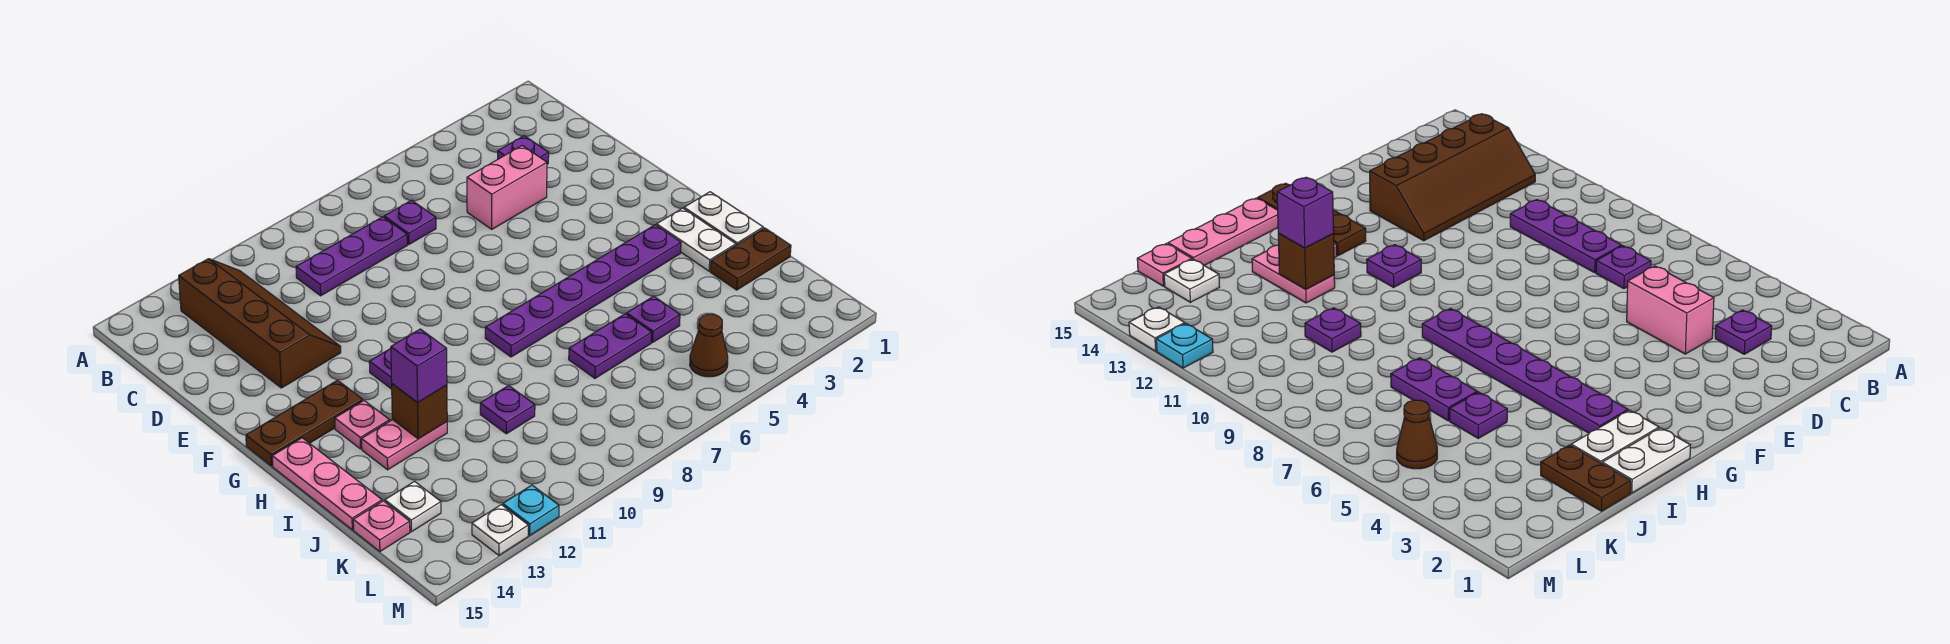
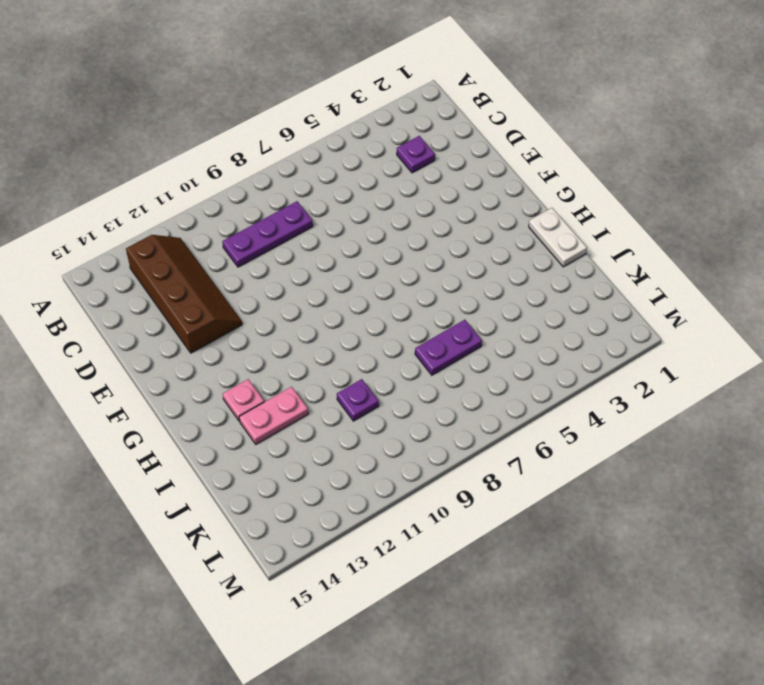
none -> purple 1x1 plate [384,200,436,244]
none -> pink 1x2 brick [467,146,547,229]
none -> purple 1x1 plate [369,349,392,389]

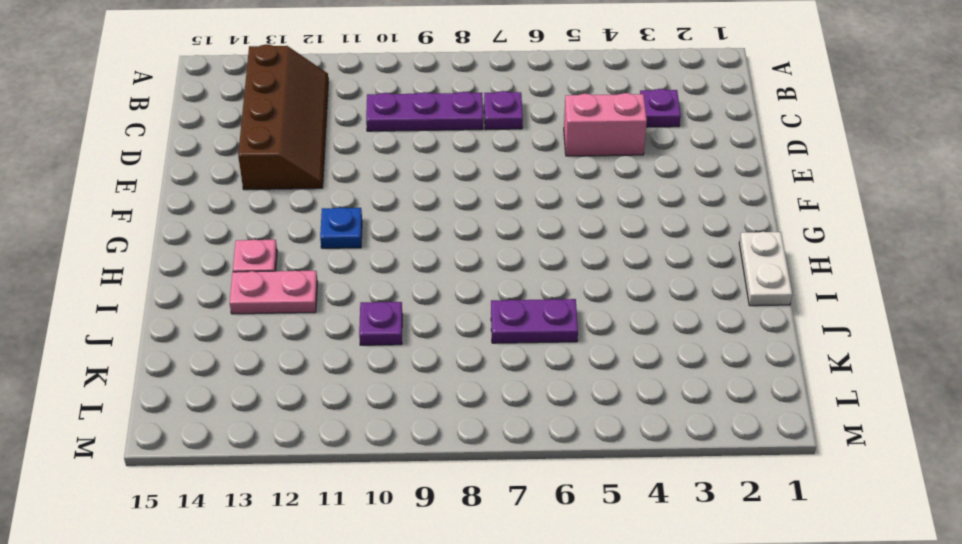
blue 1x1 plate [320,207,362,248] -> purple 1x1 plate [369,349,392,389]
none -> brown 1x3 plate [246,380,363,466]
none -> white 1x2 plate [657,208,736,271]
none -> purple 1x6 plate [485,225,681,357]

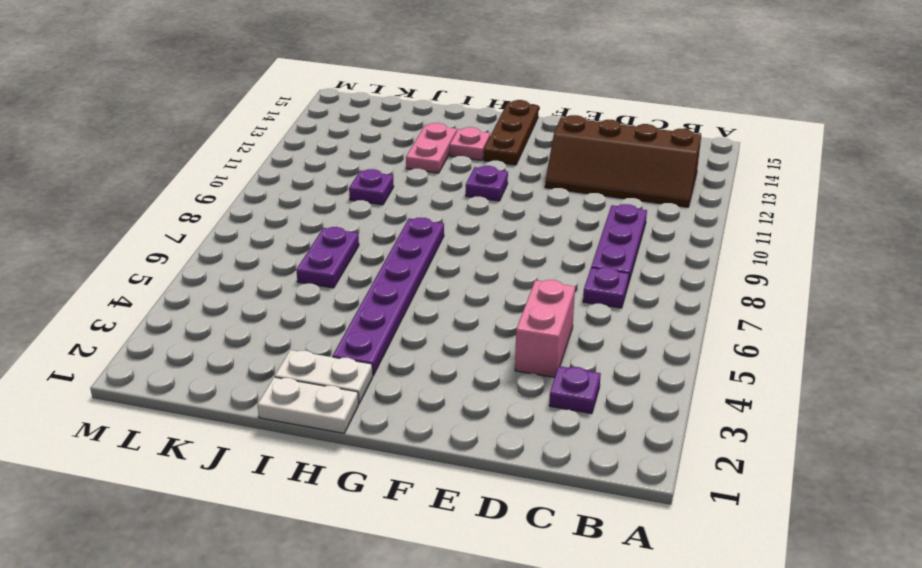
none -> pink 1x3 plate [272,438,382,530]
none -> brown 1x2 plate [711,228,791,290]
none -> purple 1x1 plate [627,296,680,343]

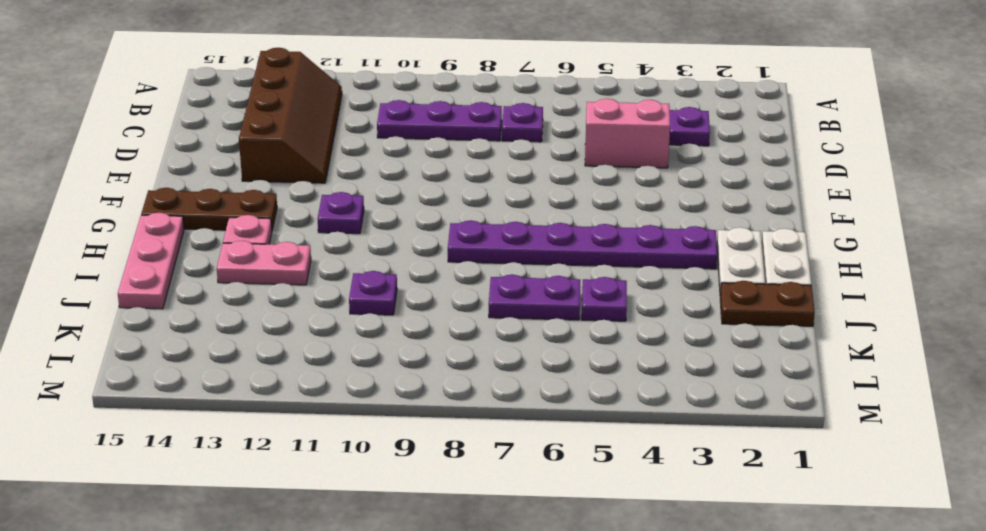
none -> white 1x1 plate [385,481,441,532]
none -> pink 1x1 plate [353,501,410,551]
none -> brown 1x1 cone [690,314,728,377]

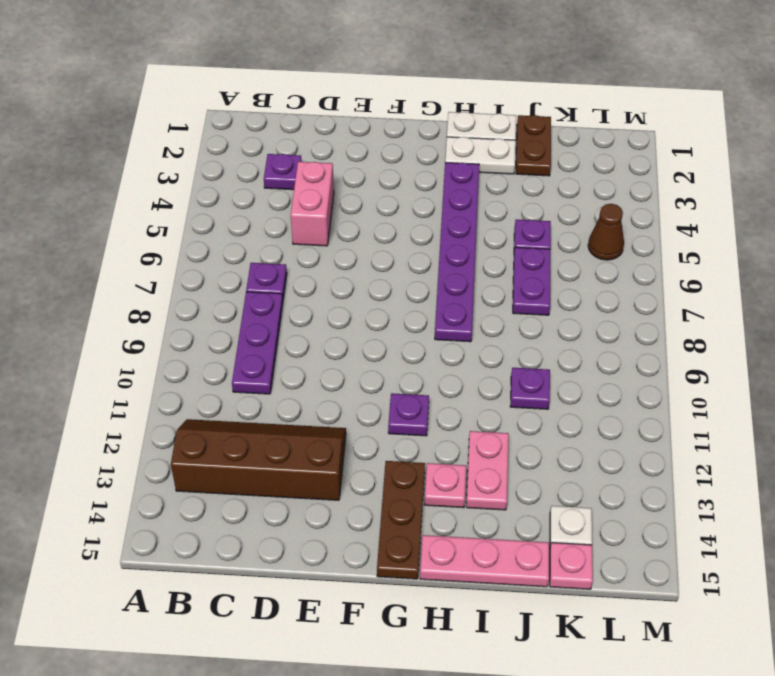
none -> cyan 1x1 plate [503,485,559,535]
none -> white 1x1 plate [472,505,528,555]
none -> brown 1x1 brick [392,384,447,439]

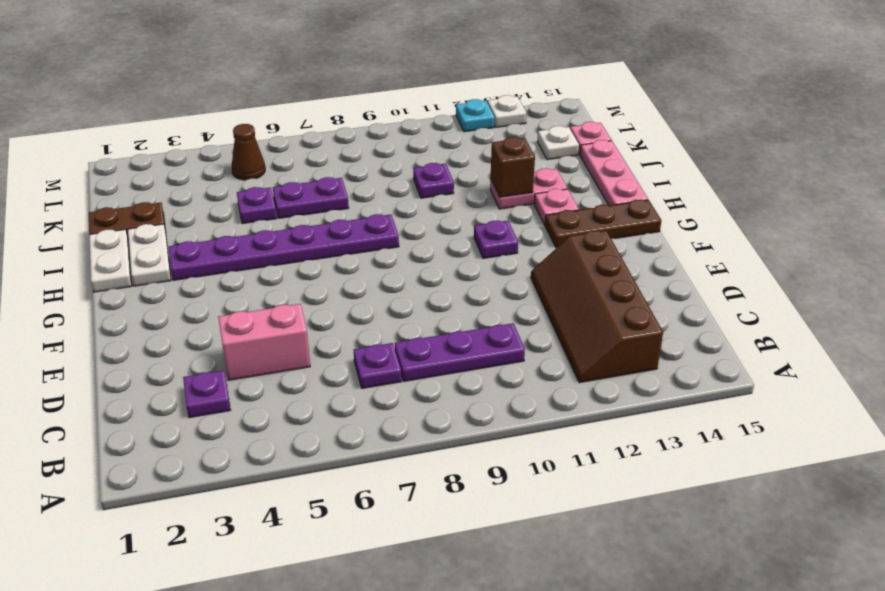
none -> purple 1x1 brick [391,329,447,403]

